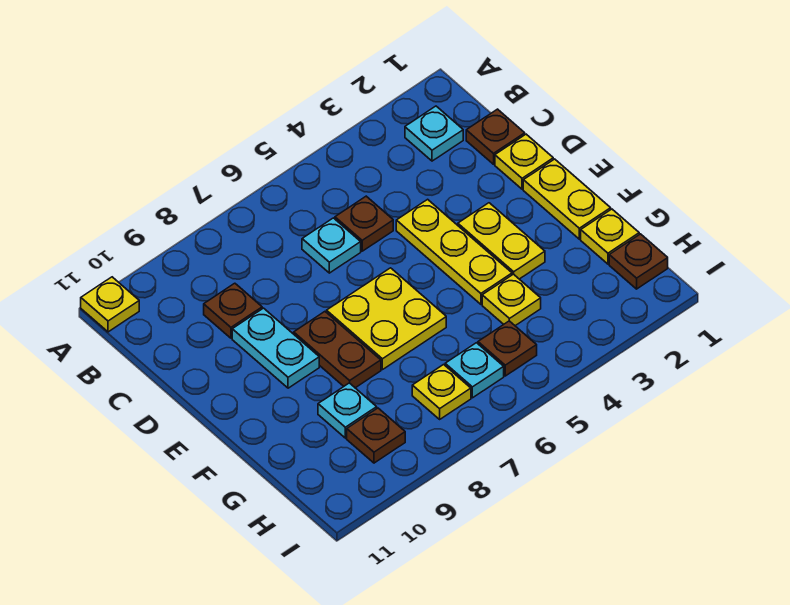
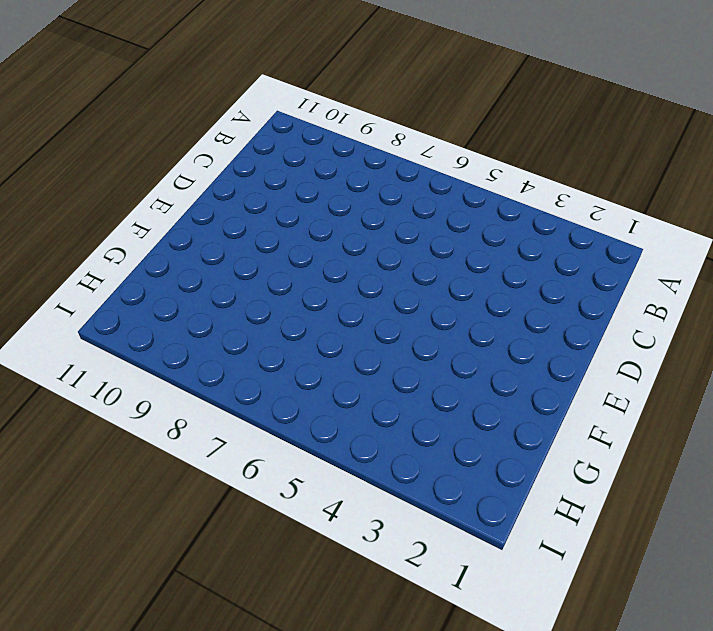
none -> yellow 1x1 plate [81,277,139,332]
none -> cyan 1x1 plate [405,106,463,161]
none -> brown 1x1 plate [466,109,525,164]

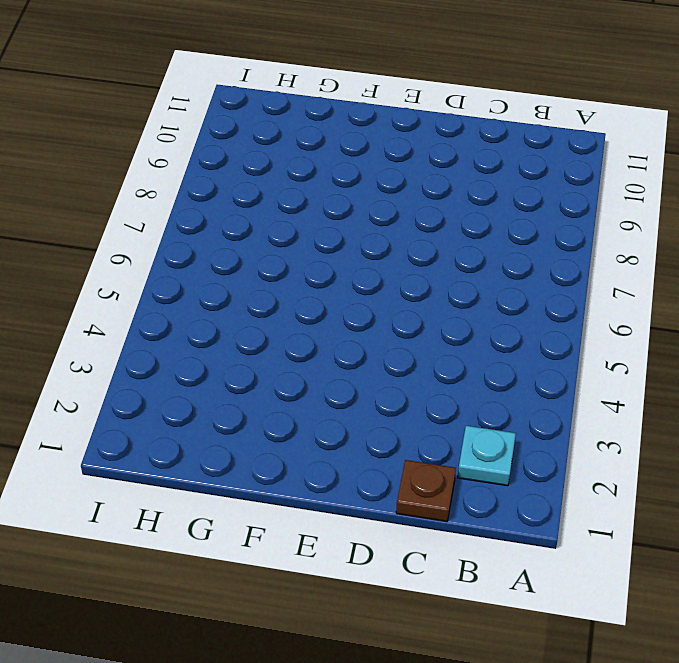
none -> yellow 1x1 plate [81,277,139,332]
none -> brown 1x1 plate [335,196,393,251]
none -> cyan 1x1 plate [302,218,361,273]

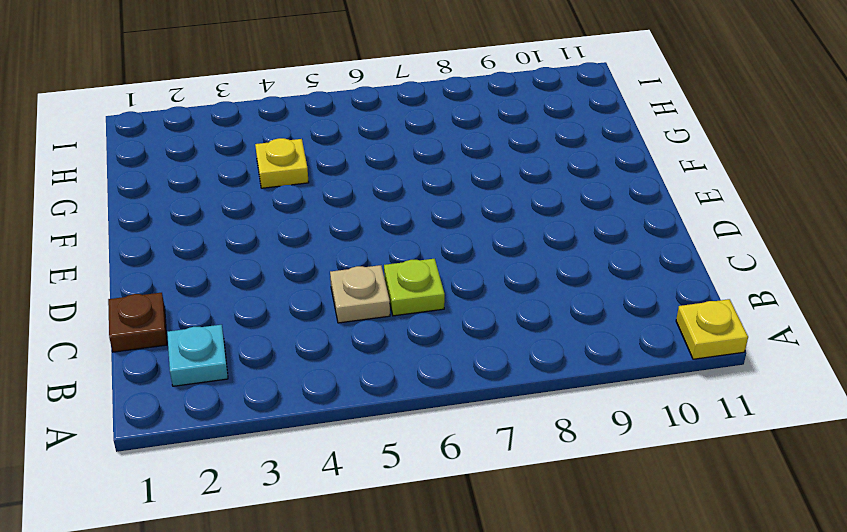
tan 1x1 plate [330,265,390,323] -> brown 1x1 plate [335,196,393,251]
lime 1x1 plate [384,259,445,316] -> cyan 1x1 plate [302,218,361,273]
none -> brown 1x1 plate [204,283,262,338]
none -> yellow 1x1 plate [495,134,553,189]
none -> yellow 1x3 plate [396,199,512,304]

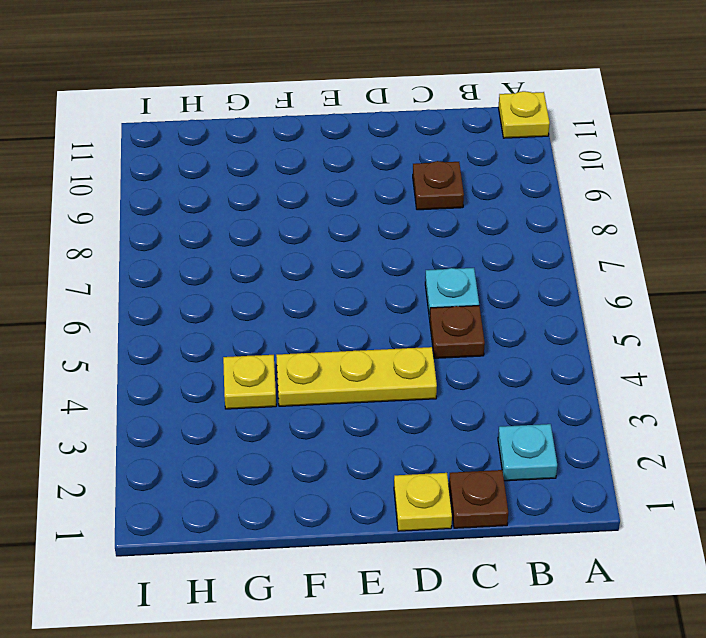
none -> cyan 1x2 plate [232,308,319,388]
none -> yellow 1x2 plate [523,159,611,239]
none -> yellow 1x2 plate [458,203,545,279]

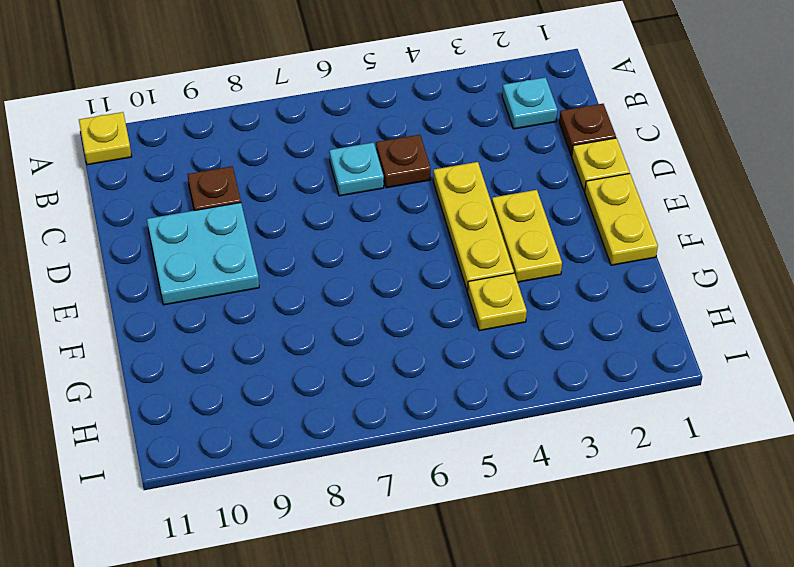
cyan 2x2 plate [147,203,259,305] -> cyan 1x2 plate [232,308,319,388]
none -> yellow 2x2 plate [327,268,446,370]
none -> brown 1x2 plate [294,312,381,388]
none -> yellow 1x1 plate [581,209,639,264]

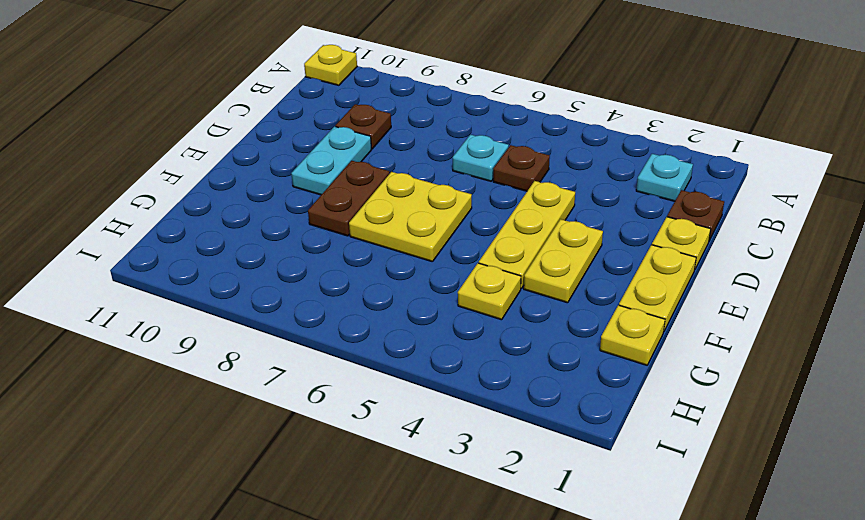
none -> cyan 1x1 plate [318,383,377,438]
none -> brown 1x1 plate [609,234,668,289]
none -> brown 1x1 plate [478,321,537,376]

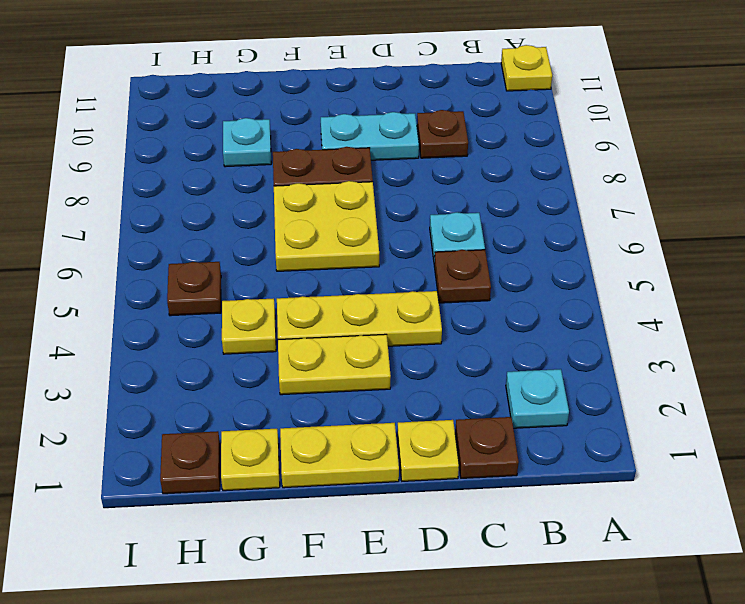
none -> cyan 1x1 plate [445,343,504,398]
none -> yellow 1x1 plate [412,365,471,419]
none -> brown 1x1 plate [347,408,405,463]

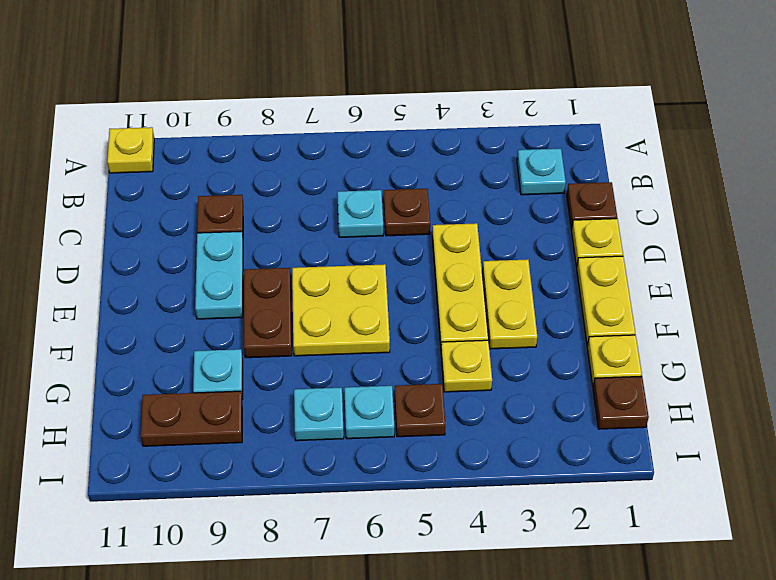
cyan 1x1 plate [294,388,344,441] -> yellow 1x1 plate [412,365,471,419]
brown 1x2 plate [141,391,242,446] -> brown 1x1 plate [347,408,405,463]

